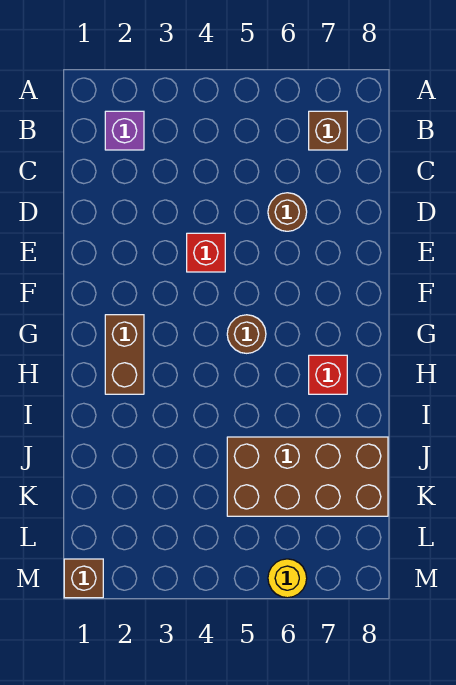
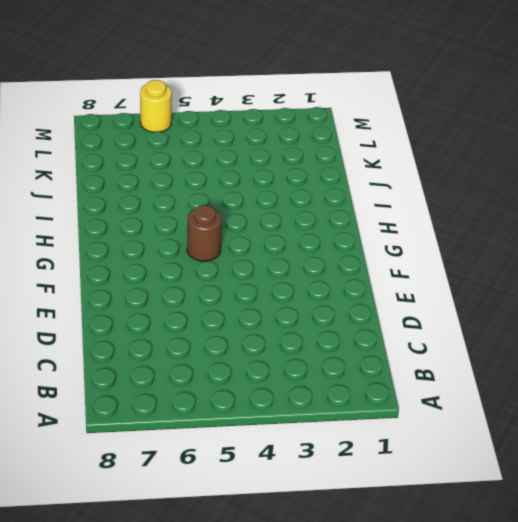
none -> purple 1x1 brick [105,111,144,150]
none -> brown 1x1 brick [309,111,347,150]

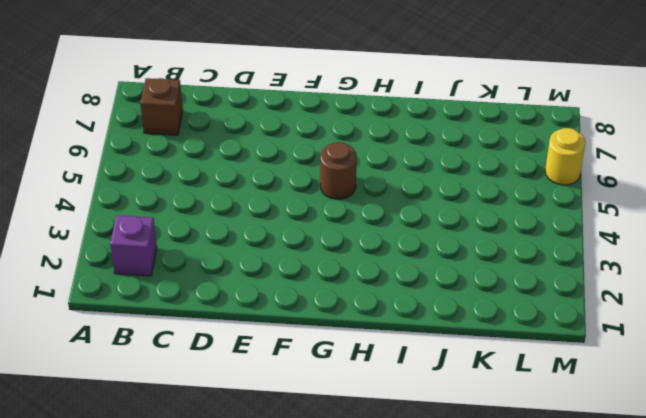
none -> brown 1x1 round brick [268,193,307,231]
none -> red 1x1 brick [187,233,225,272]

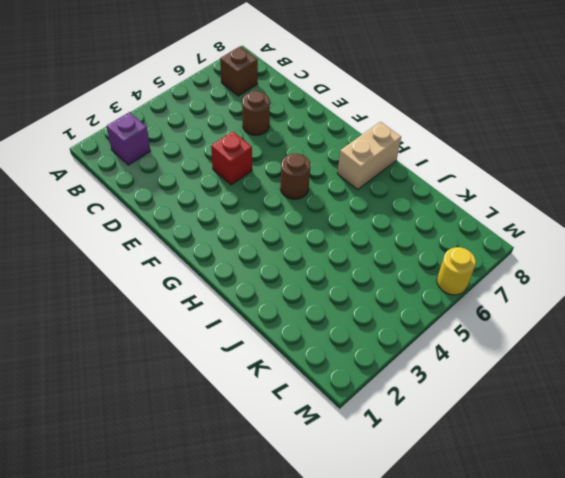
tan 1x2 brick [337,122,401,189] -> red 1x1 brick [309,355,347,394]
none -> brown 1x2 brick [105,315,144,394]
none -> brown 2x4 brick [227,437,388,516]

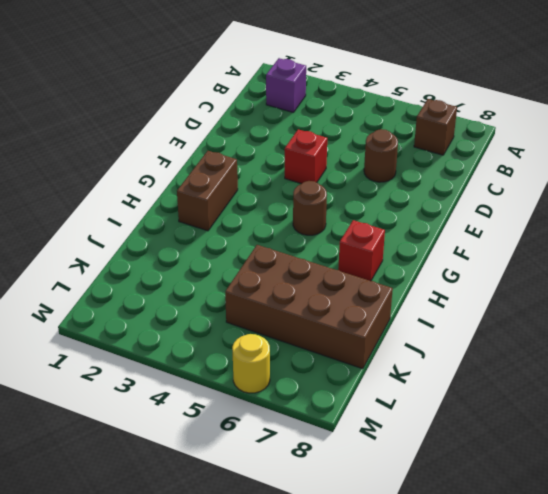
none -> brown 1x1 brick [64,559,103,598]

